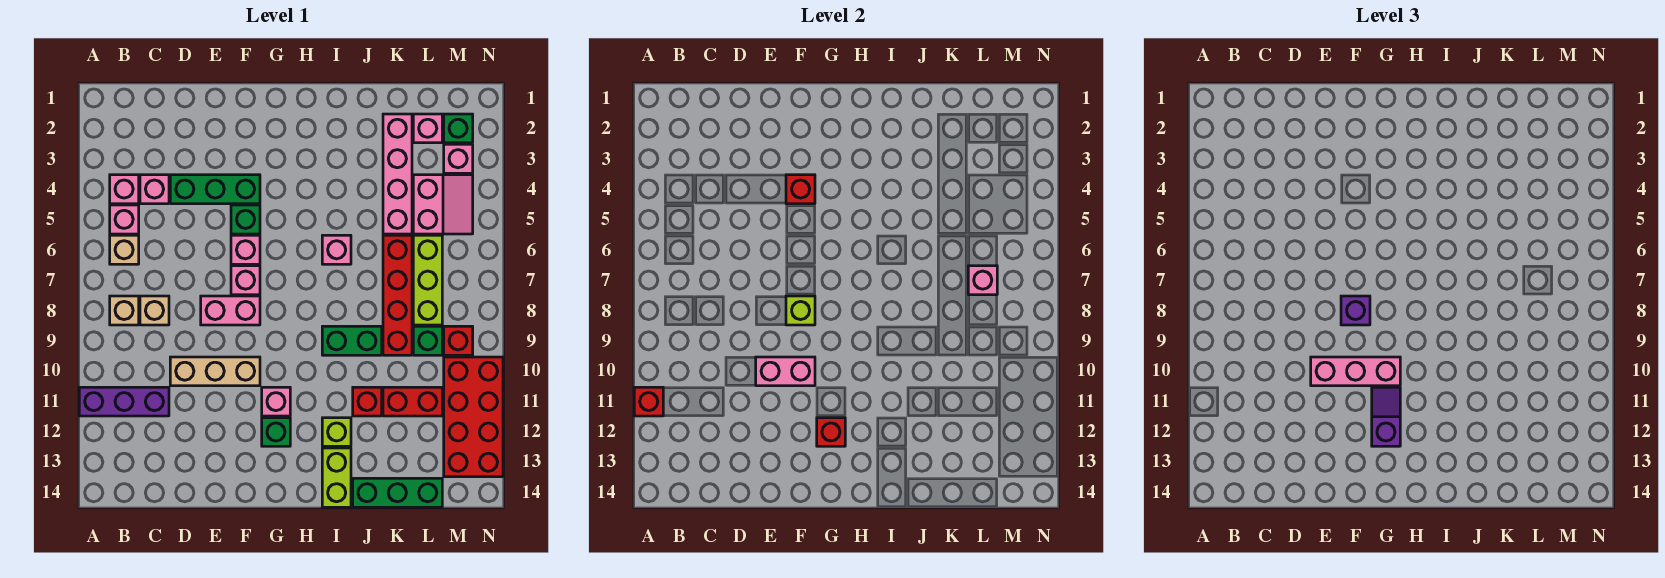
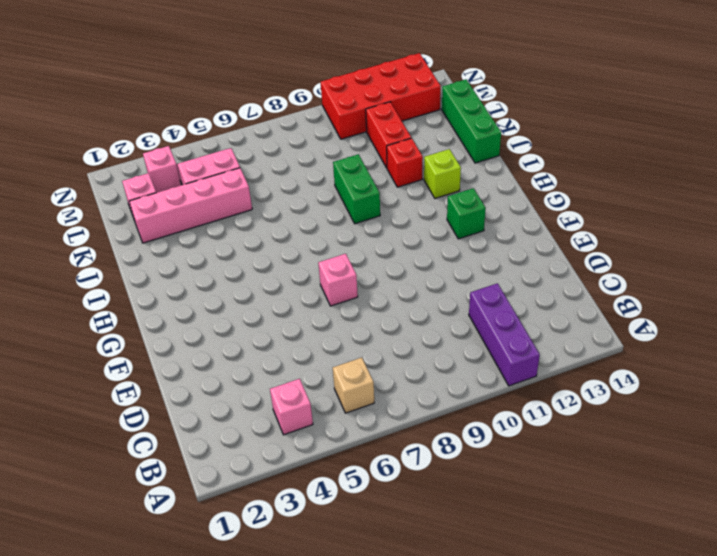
none -> pink 1x1 brick [110,205,139,234]
none -> tan 1x1 brick [110,296,139,325]
none -> pink 1x1 brick [140,175,169,204]
none -> tan 1x1 brick [140,296,169,325]

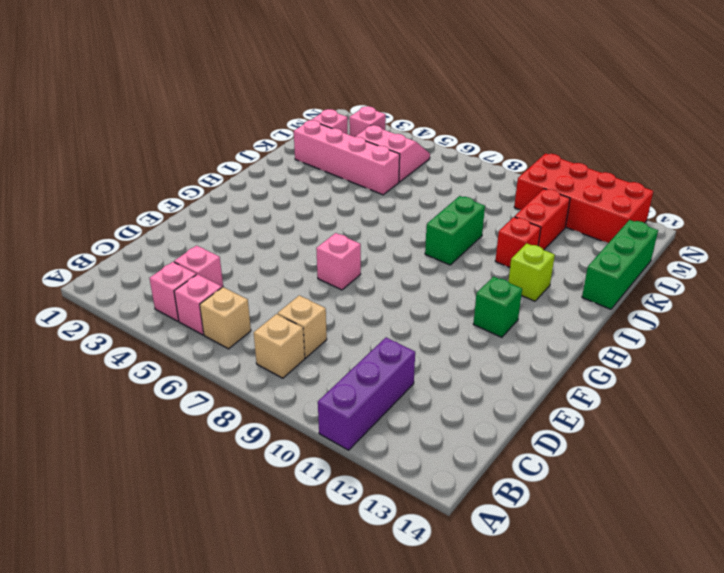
none -> green 1x3 brick [170,175,260,204]
none -> tan 1x3 brick [170,357,260,386]
none -> pink 1x2 brick [201,296,260,325]
none -> green 1x1 brick [231,205,260,234]

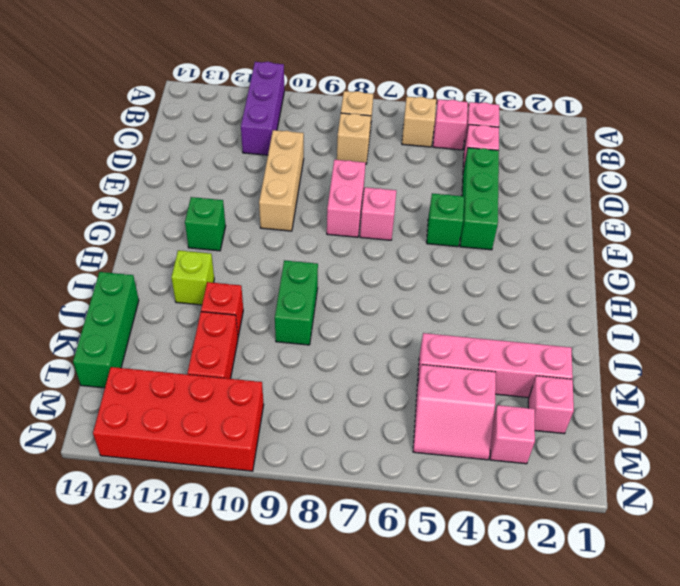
none -> pink 1x1 brick [231,235,260,264]
none -> pink 1x1 brick [262,387,290,416]
none -> pink 1x1 brick [322,235,351,264]
none -> lime 1x2 brick [322,448,351,507]

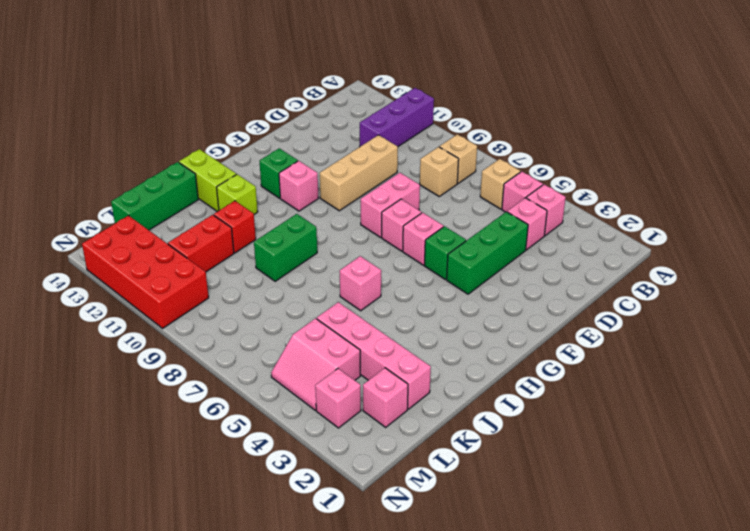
none -> red 1x4 brick [383,235,412,355]
none -> lime 1x3 brick [413,235,442,325]
none -> green 1x1 brick [413,326,442,355]
none -> green 1x1 brick [444,114,473,143]

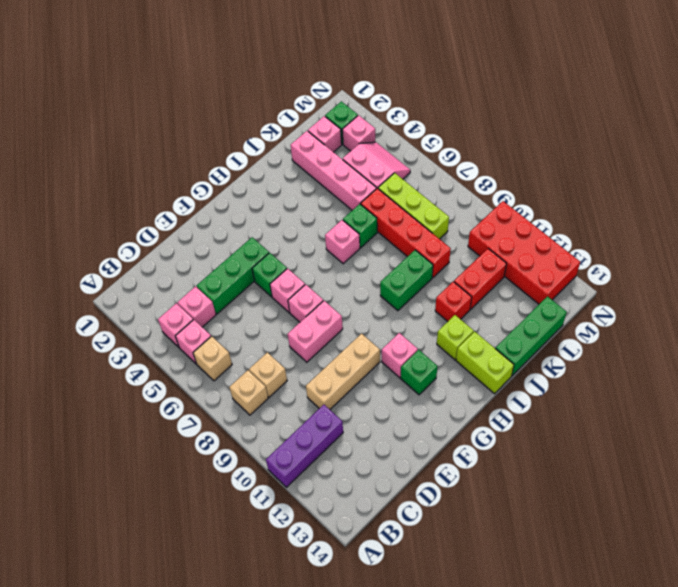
green 1x1 brick [343,204,377,248] -> green 1x1 brick moved to [413,326,442,355]
none -> red 1x1 brick [444,326,473,355]
none -> red 1x1 brick [634,387,663,416]
none -> pink 1x2 brick [756,357,815,386]
none -> red 1x1 brick [786,175,815,204]

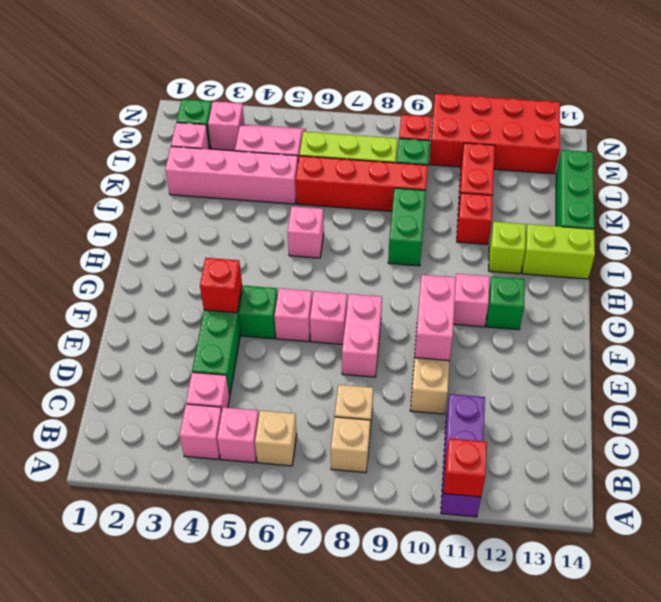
none -> lime 1x1 brick [786,296,815,325]
none -> red 1x1 brick [817,418,845,446]
none -> pink 1x1 brick [968,266,997,295]
none -> pink 1x3 brick [1311,357,1400,386]

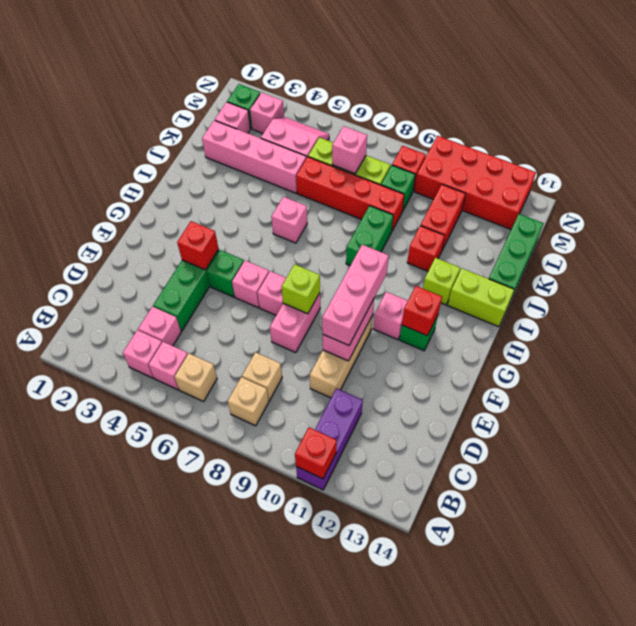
none -> purple 1x1 brick [1341,296,1370,325]
none -> purple 1x2 slope [1372,387,1400,446]

